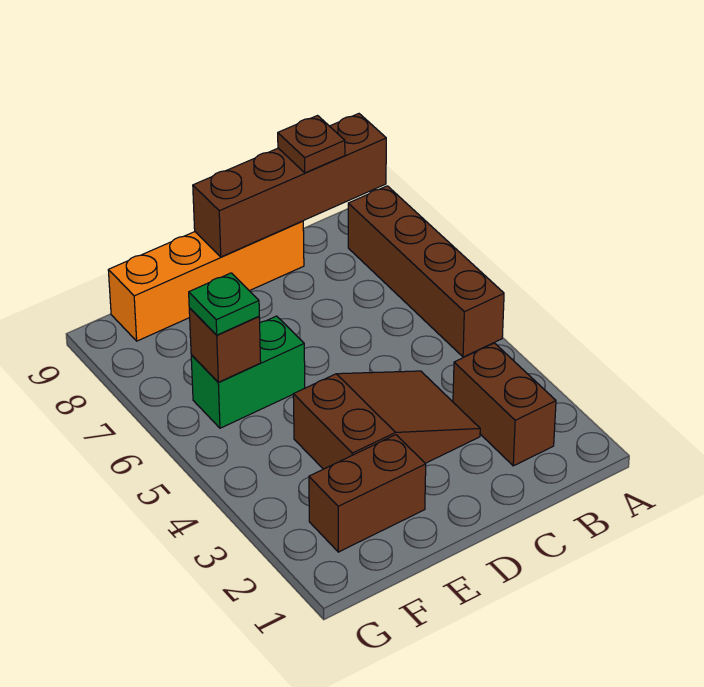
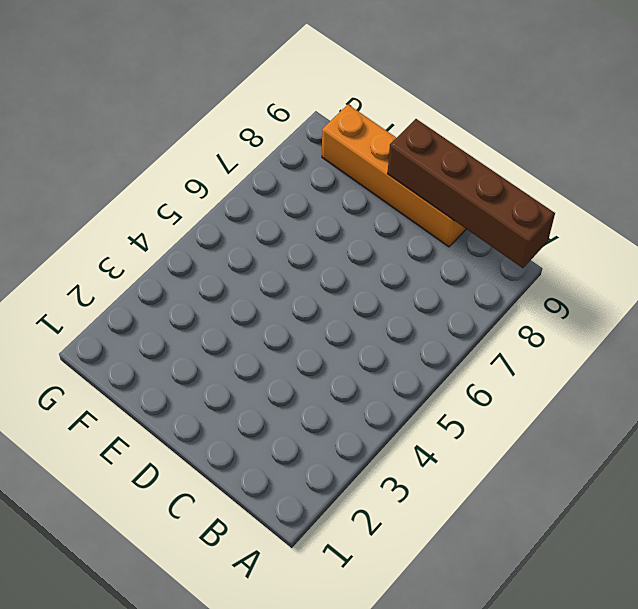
none -> brown 1x4 brick [348,186,504,357]
none -> brown 1x2 brick [453,343,556,466]

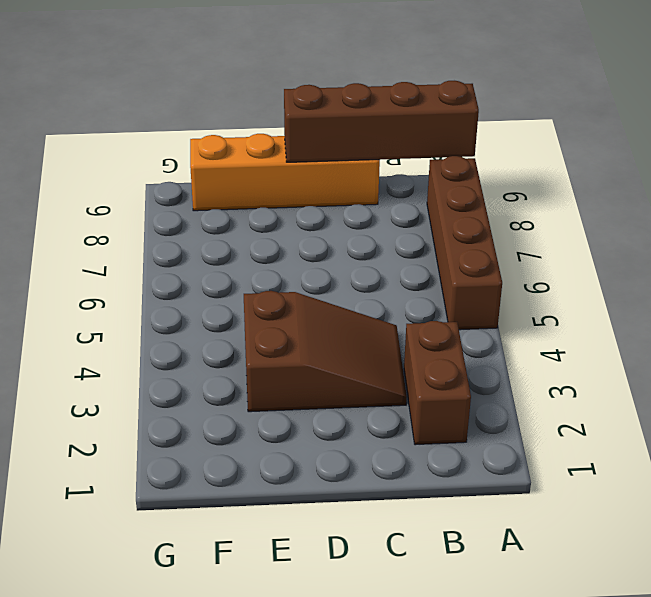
none -> brown 1x2 brick [309,435,426,552]
none -> green 1x2 brick [191,316,305,428]

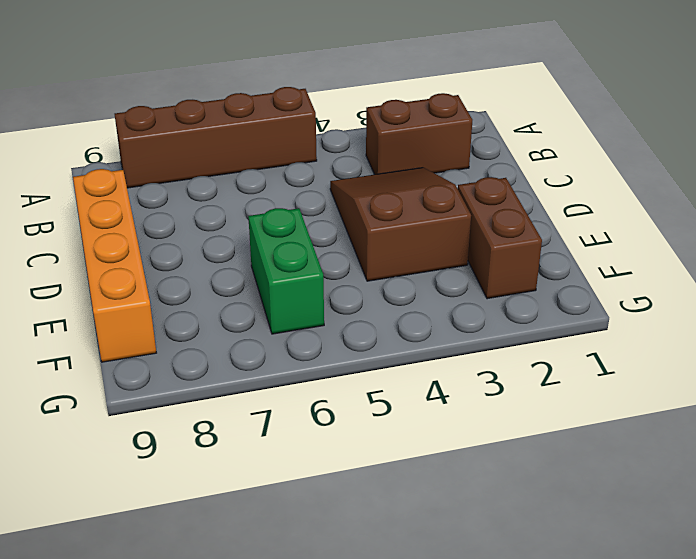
none -> brown 1x4 brick [193,114,386,257]
none -> brown 1x1 brick [189,308,261,382]

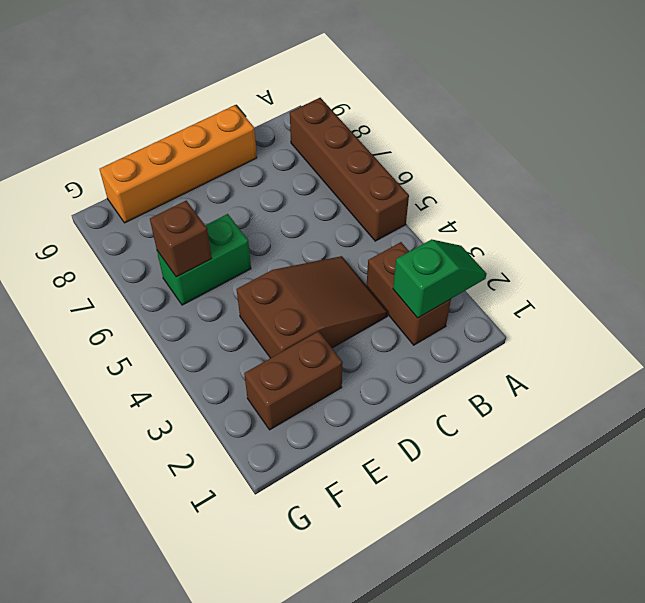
green 1x2 slope [393,239,487,318] -> none
none -> brown 1x4 brick [193,114,386,257]
none -> brown 1x1 plate [278,116,345,173]

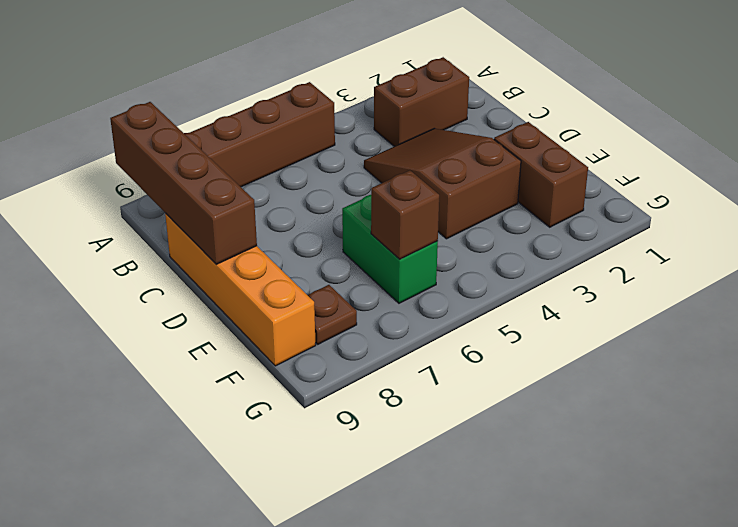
brown 1x1 plate [308,285,357,344] -> brown 1x1 plate moved to [278,116,345,173]
none -> green 1x1 plate [189,273,259,335]

